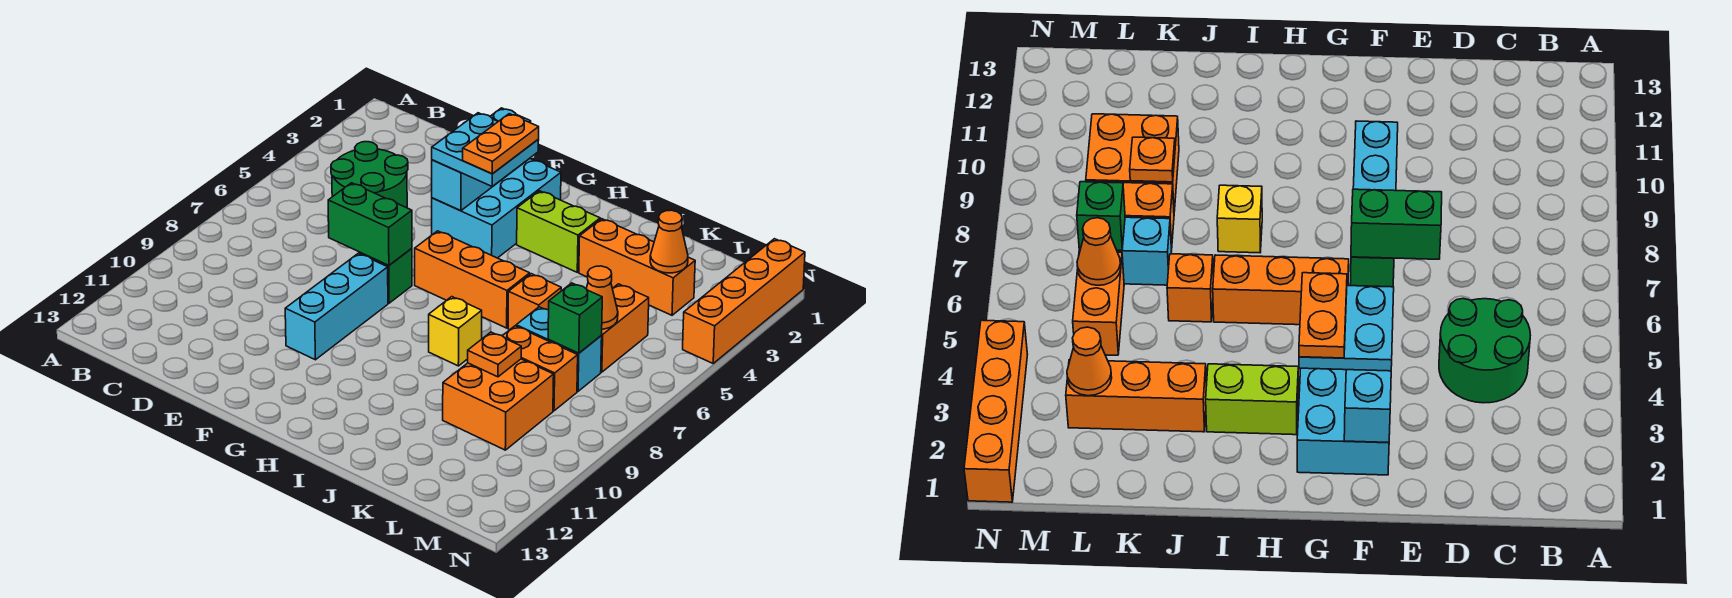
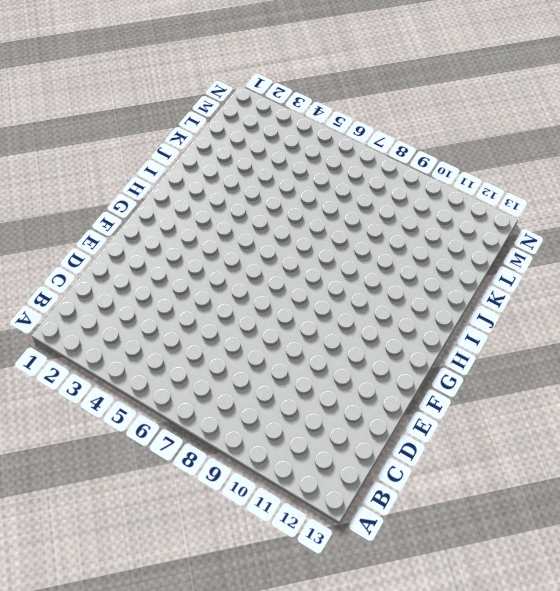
none -> green 2x2 round brick [331,142,408,208]
none -> cyan 2x3 brick [432,159,561,258]
none -> green 1x1 brick [359,248,412,303]

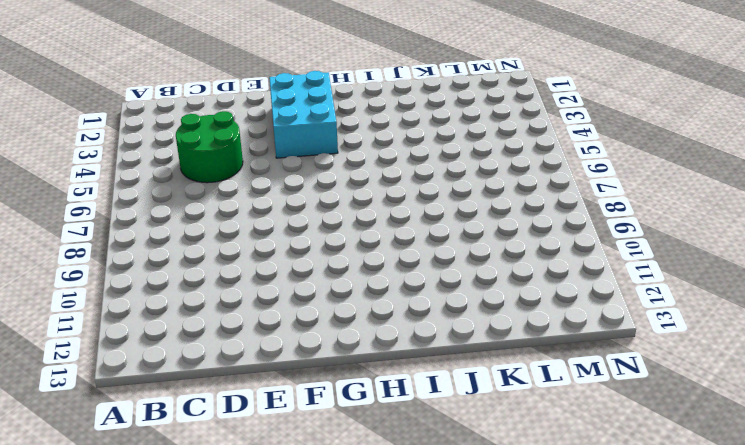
none -> green 1x1 brick [359,248,412,303]
none -> cyan 1x3 brick [285,253,388,360]
none -> orange 1x3 brick [415,231,530,328]

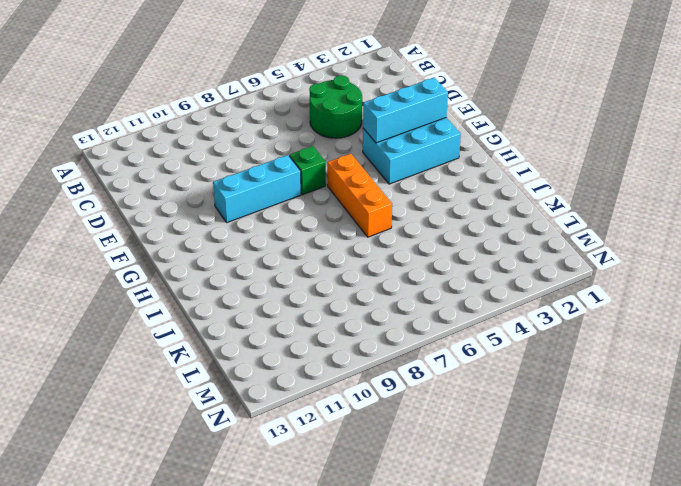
none -> lime 1x2 brick [517,191,600,272]
none -> yellow 1x1 brick [429,297,482,366]
none -> orange 1x3 brick [579,219,695,315]

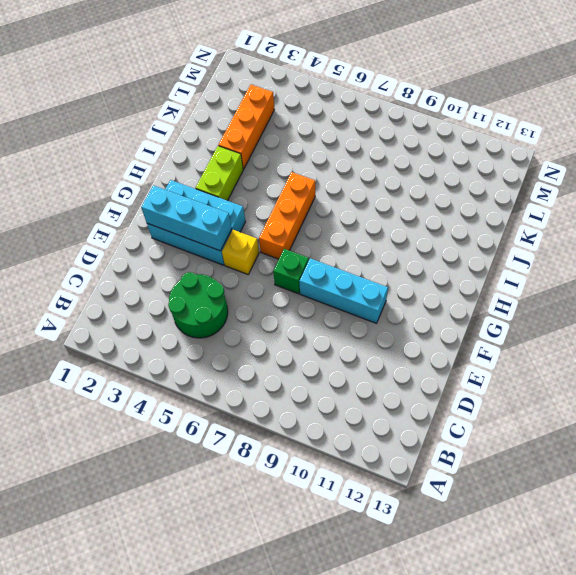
yellow 1x1 brick [222,230,259,274] -> yellow 1x1 brick moved to [429,297,482,366]
none -> orange 1x1 brick [508,274,561,330]
none -> cyan 1x2 brick [516,307,602,391]
none -> orange 1x2 brick [503,326,578,411]

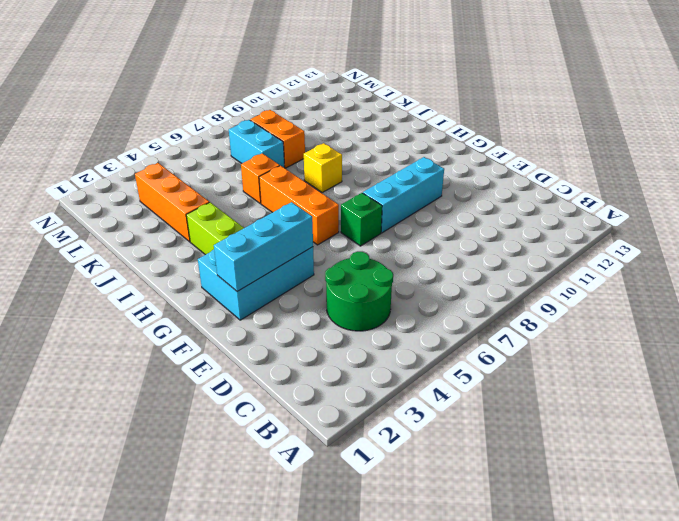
none -> orange 2x2 brick [443,359,554,450]
none -> orange 1x2 brick [601,284,649,372]
none -> orange 1x4 brick [683,239,805,363]

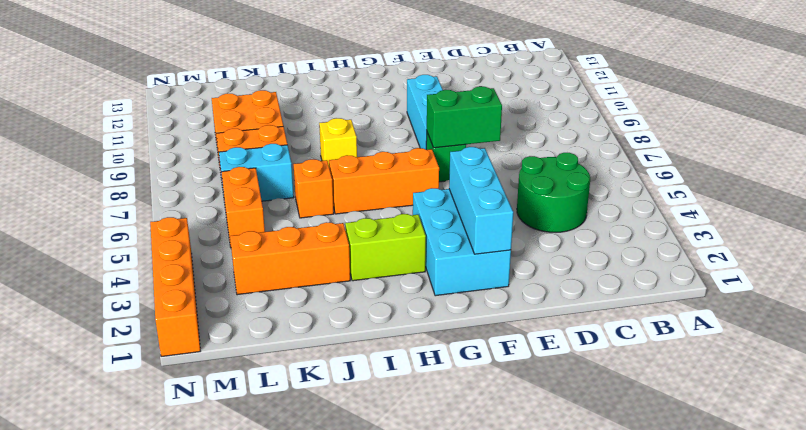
none -> orange 1x1 plate [468,332,521,377]
none -> orange 1x1 cone [650,210,688,273]
none -> orange 1x1 cone [586,266,618,329]

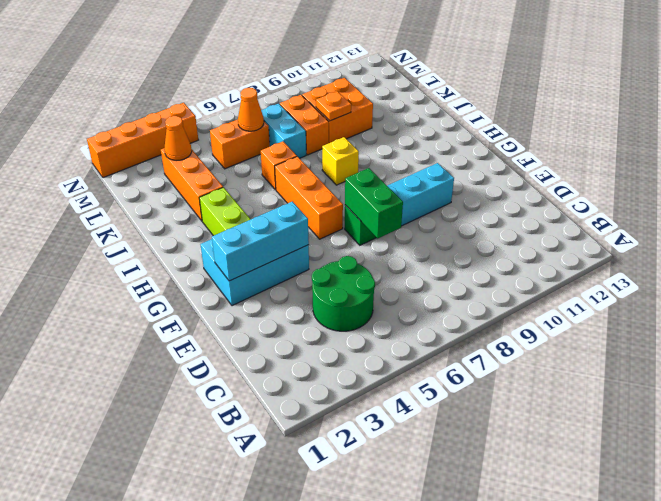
none -> green 1x1 brick [548,283,602,353]
none -> cyan 2x2 plate [432,113,539,187]
none -> orange 1x2 plate [463,114,539,174]

